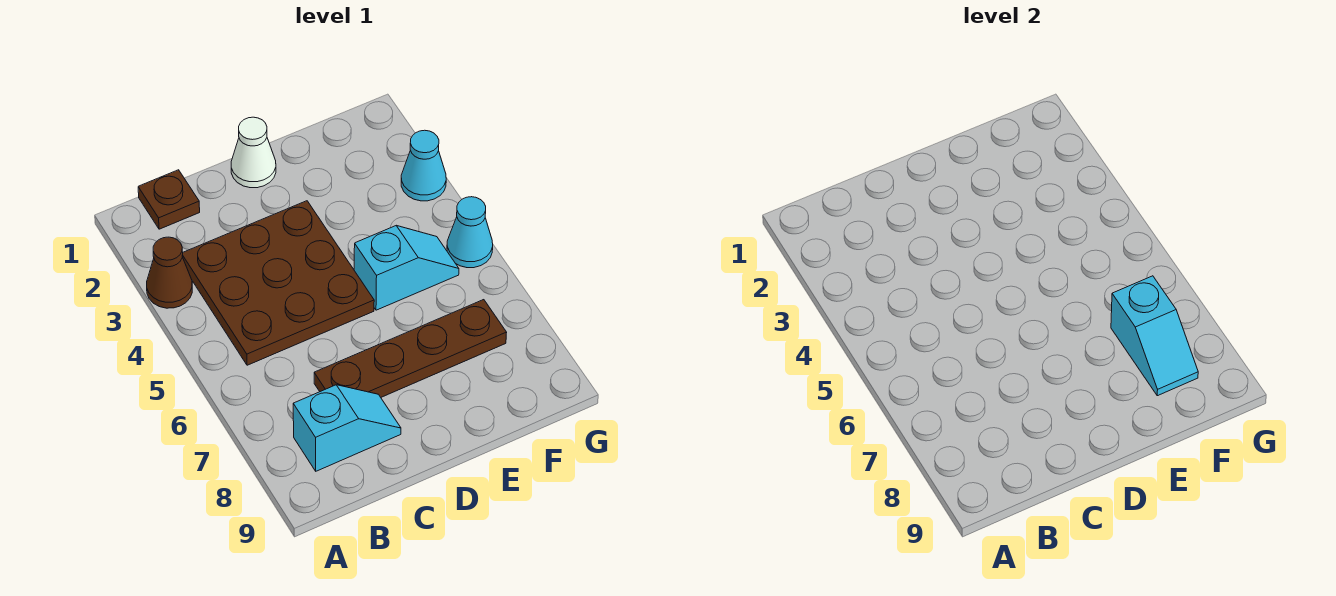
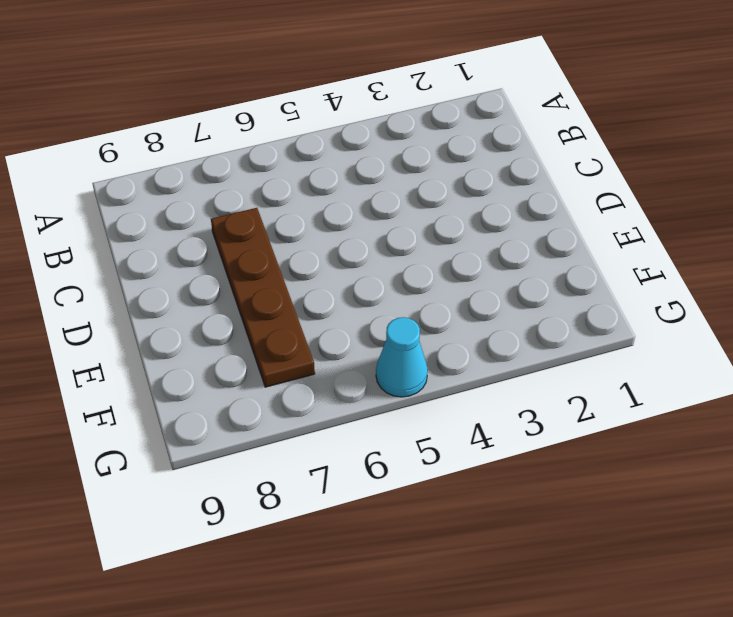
none -> brown 1x1 cone [147,237,192,308]
none -> brown 1x1 plate [138,170,200,229]

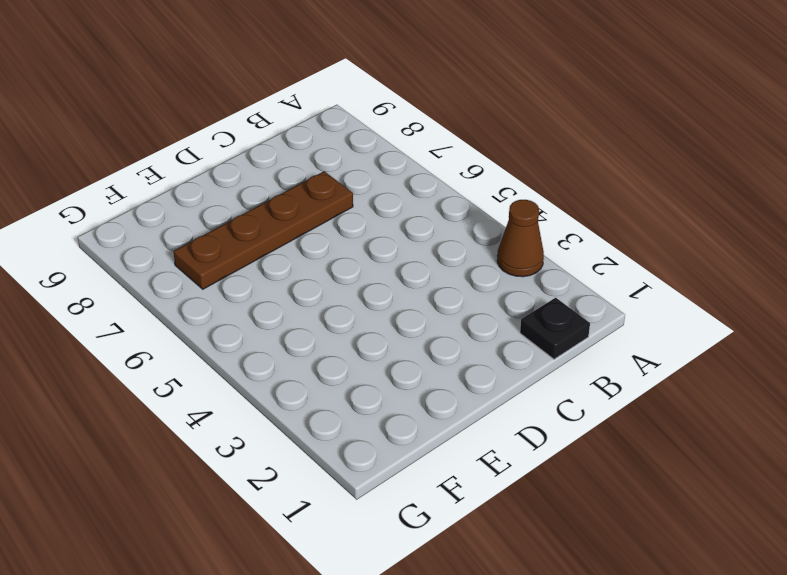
black 1x1 plate [520,298,590,359] -> brown 1x1 plate [138,170,200,229]
none -> brown 3x3 plate [182,201,374,365]
none -> cyan 1x2 slope [293,385,401,471]

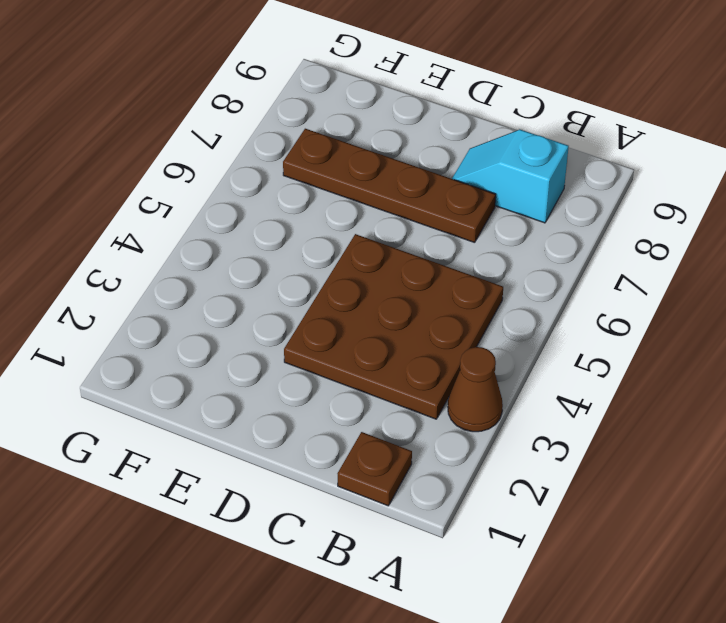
none -> white 1x1 cone [231,117,276,188]
none -> cyan 1x2 slope [354,226,459,310]

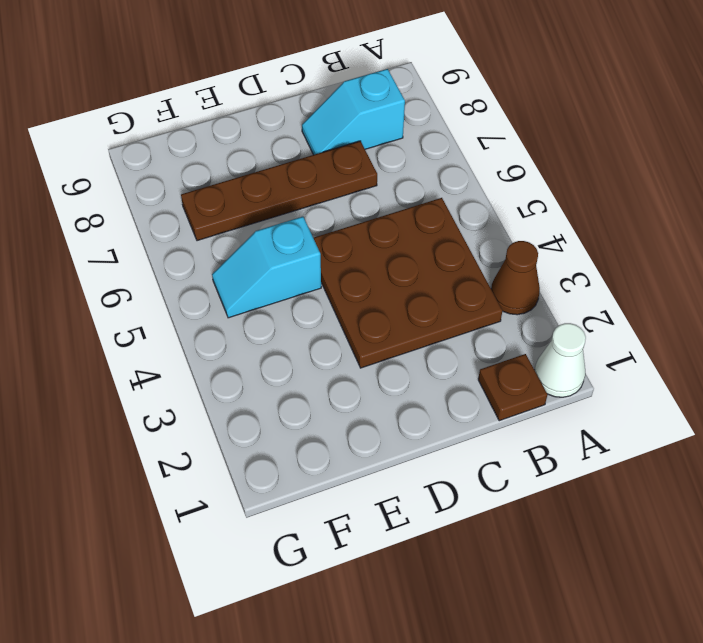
white 1x1 cone [534,323,586,397] -> white 1x1 cone moved to [231,117,276,188]
none -> cyan 1x1 cone [401,130,446,201]
none -> cyan 1x1 cone [447,197,493,268]

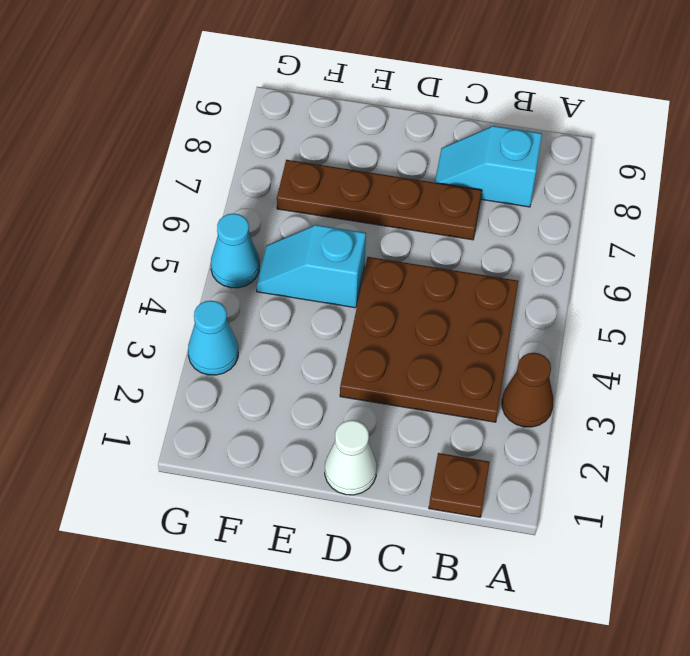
none -> cyan 1x2 slope [1111,276,1198,396]

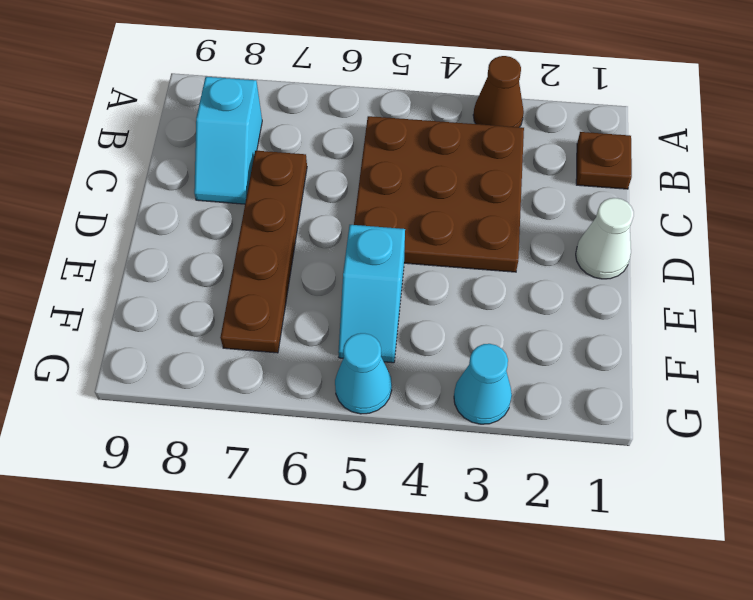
none -> cyan 1x2 slope [1111,276,1198,396]

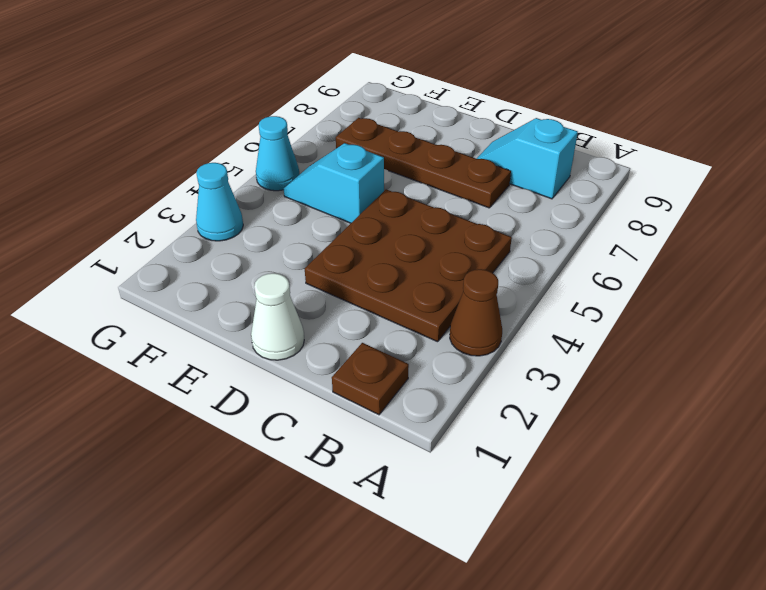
none -> cyan 1x2 slope [1111,276,1198,396]

